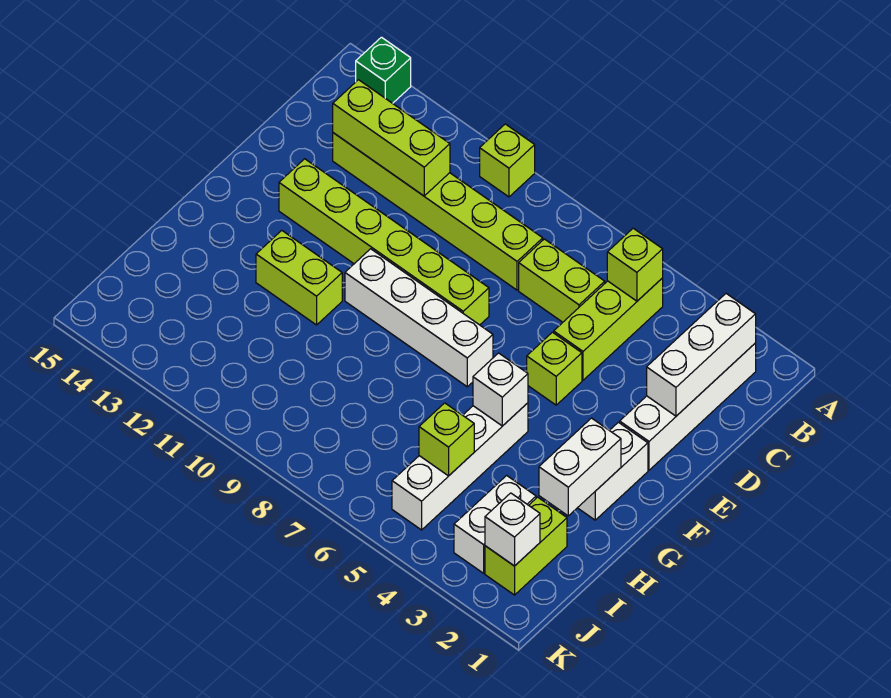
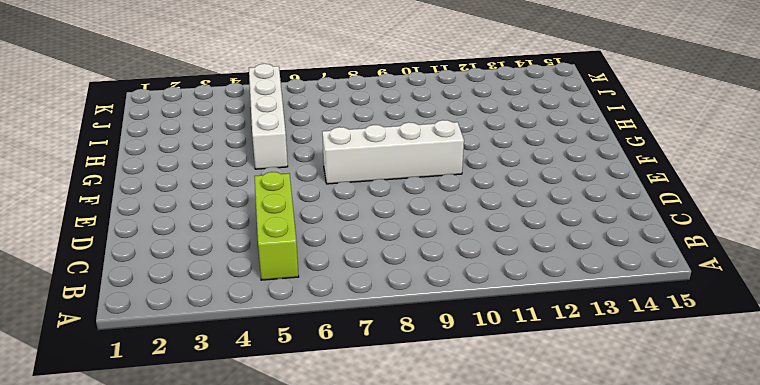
none -> lime 1x1 brick [480,124,535,197]
none -> green 1x1 brick [356,37,411,103]
none -> white 1x4 brick [620,343,756,470]

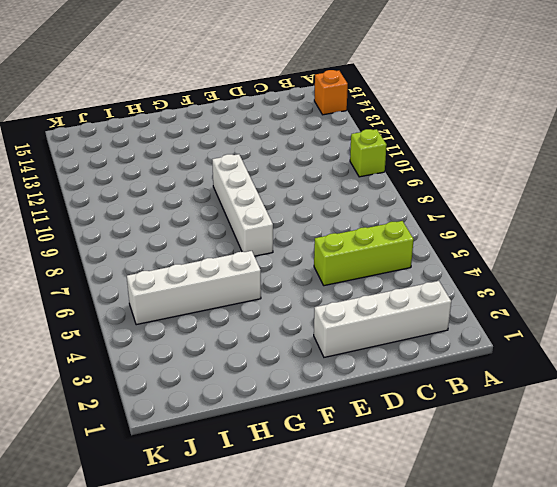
orange 1x1 brick [314,70,348,115] -> green 1x1 brick [356,37,411,103]
none -> lime 1x2 brick [519,239,605,322]
none -> lime 1x6 brick [333,133,543,290]
none -> lime 1x1 brick [527,332,582,405]

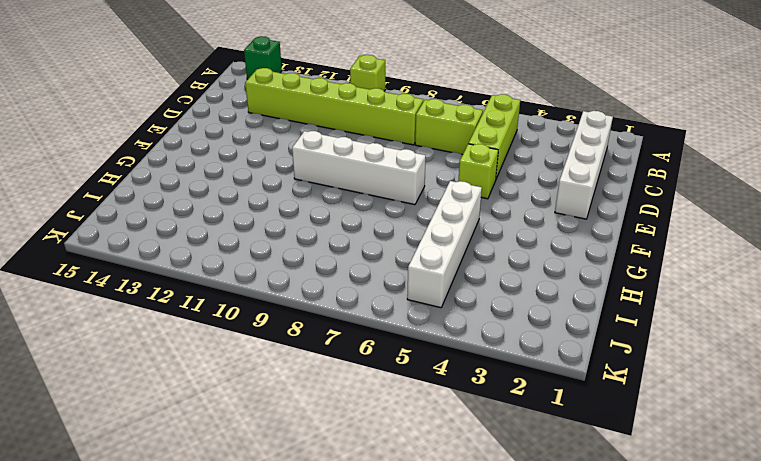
none -> lime 1x6 brick [279,159,489,325]
none -> white 1x2 brick [578,422,648,520]
none -> lime 1x2 brick [256,230,342,325]

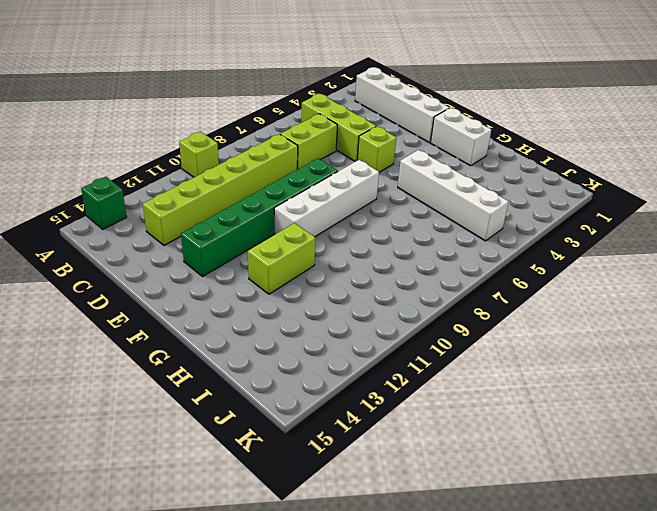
green 1x6 brick [181,158,338,276] -> lime 1x6 brick [279,159,489,325]
none -> lime 1x2 brick [485,497,567,595]
none -> white 1x2 brick [454,475,536,573]
none -> white 1x3 brick [647,294,756,416]

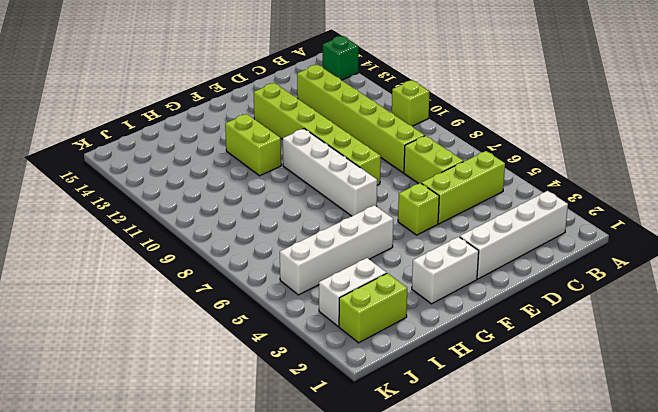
none -> white 1x3 brick [647,294,756,416]
none -> lime 1x1 brick [607,228,663,301]
none -> lime 1x3 brick [333,80,450,196]

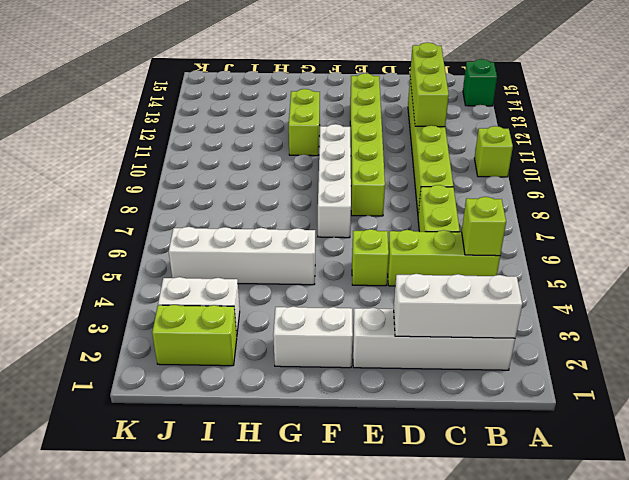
none -> white 1x2 brick [539,418,621,516]
none -> white 1x1 brick [473,353,528,426]
none -> lime 1x1 brick [419,403,474,476]

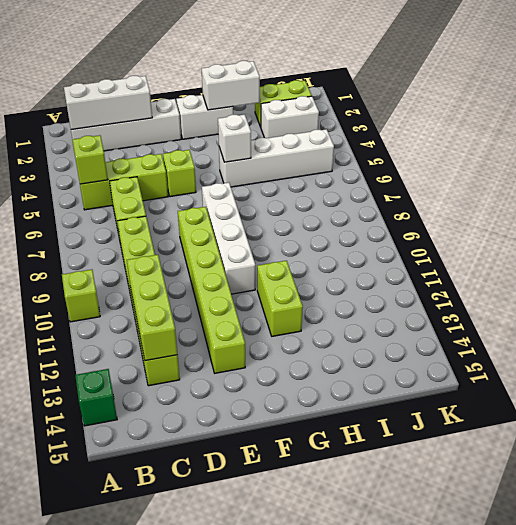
none -> lime 1x1 brick [419,403,474,476]
none -> white 1x1 brick [485,493,540,566]

